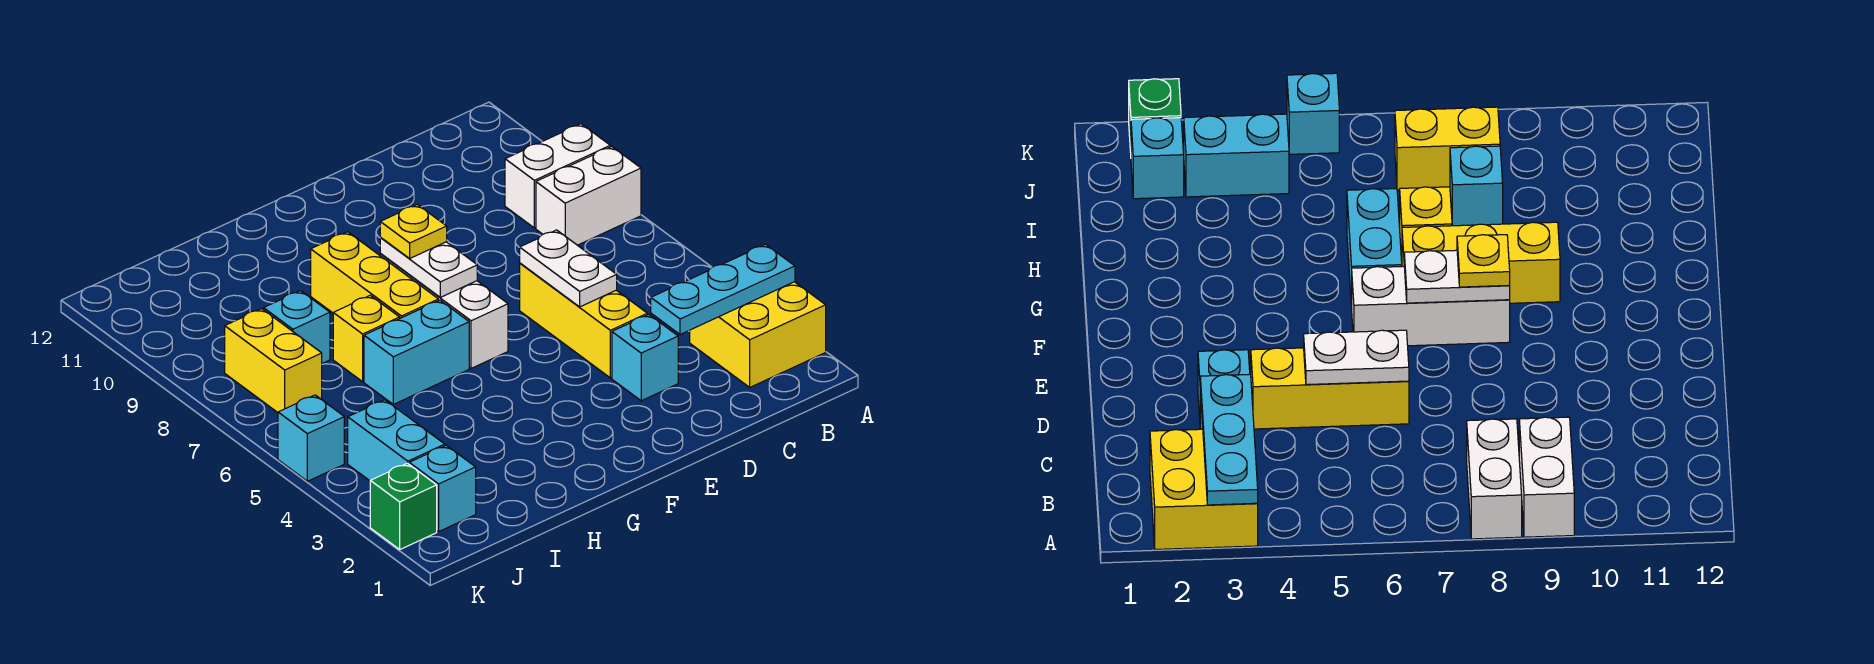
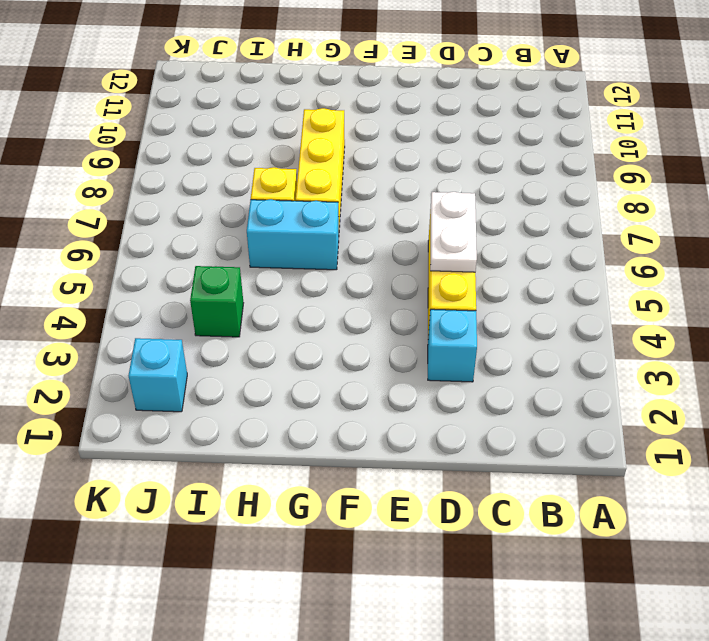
green 1x1 brick [190,266,243,337] -> green 1x1 brick moved to [370,463,437,549]
none -> yellow 2x2 brick [690,282,826,387]
none -> white 1x2 brick [536,147,641,245]
none -> white 1x2 brick [505,124,610,228]

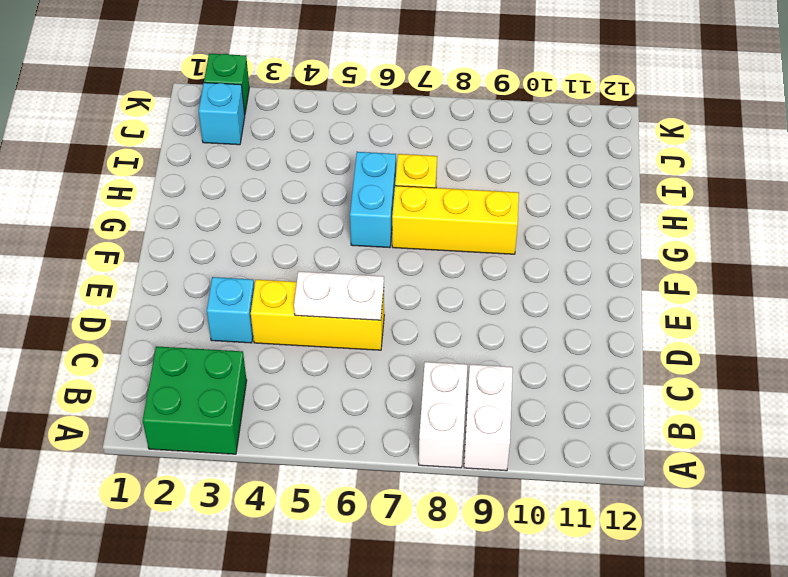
green 2x2 brick [143,346,247,454] -> yellow 2x2 brick [690,282,826,387]
none -> white 1x3 brick [380,254,508,368]
none -> cyan 1x1 brick [264,291,330,363]
none -> cyan 1x2 brick [348,400,445,481]

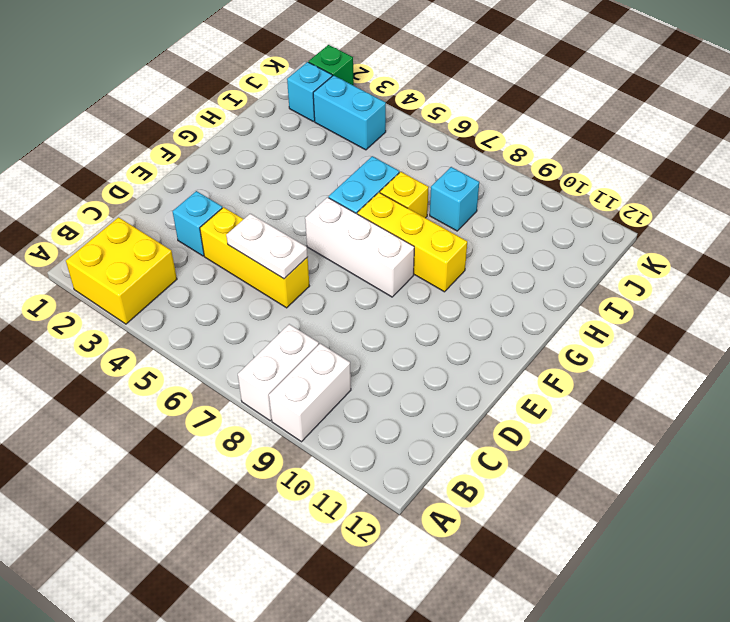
none -> yellow 1x2 brick [225,309,322,413]
none -> cyan 1x1 brick [278,395,344,481]
none -> cyan 1x3 plate [651,244,795,334]

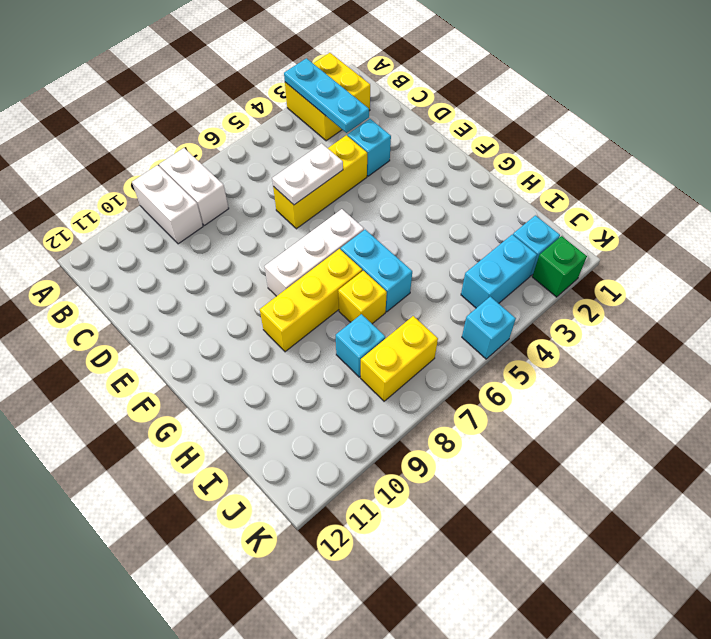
none -> white 1x2 plate [380,237,477,297]
none -> yellow 1x1 plate [380,204,447,258]

